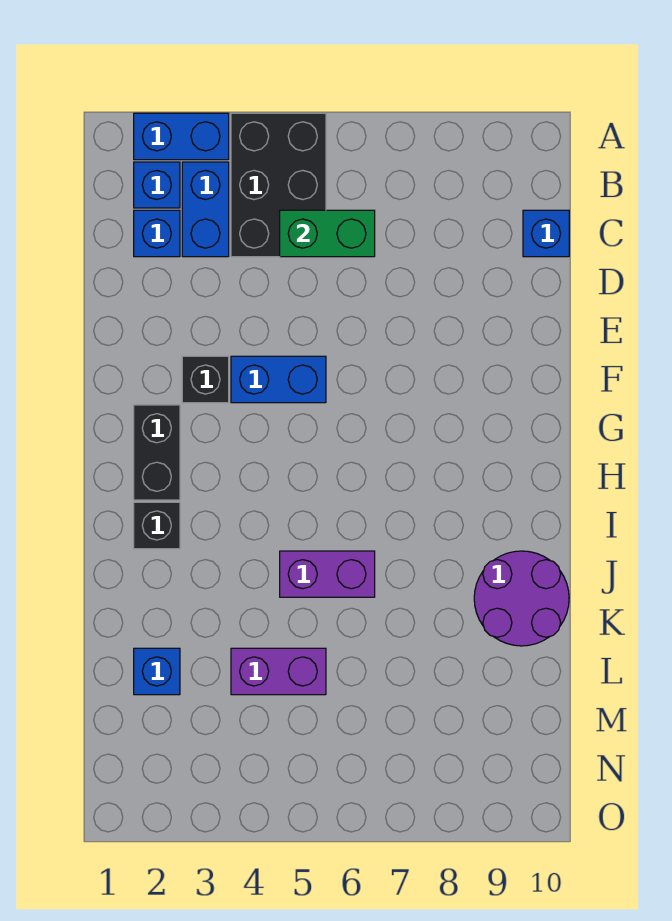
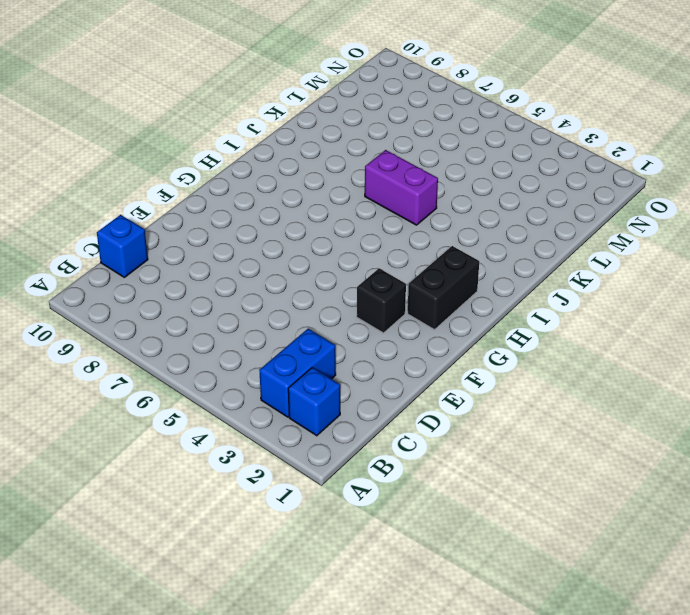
none -> blue 1x2 brick [134,113,229,160]
none -> black 2x3 brick [231,113,326,257]
none -> blue 1x1 brick [134,210,180,257]

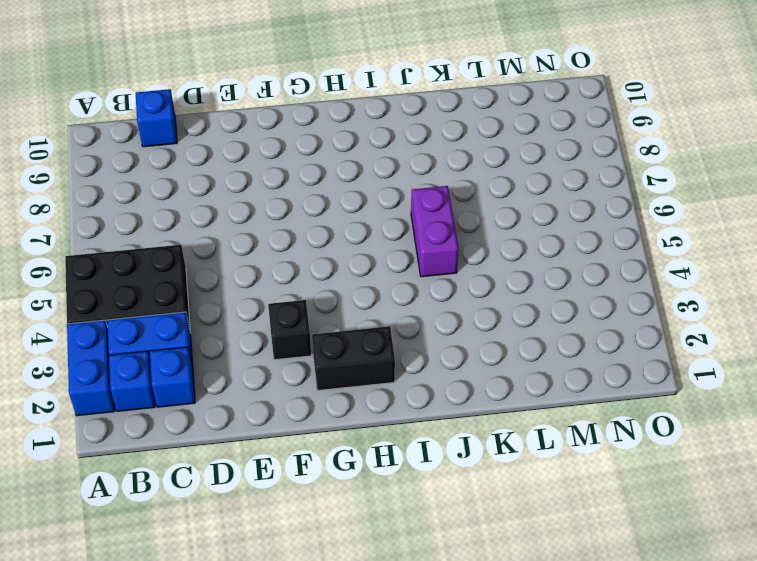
none -> blue 1x2 brick [231,356,326,403]
none -> black 1x1 brick [134,502,180,549]
none -> purple 2x2 round brick [474,551,569,646]

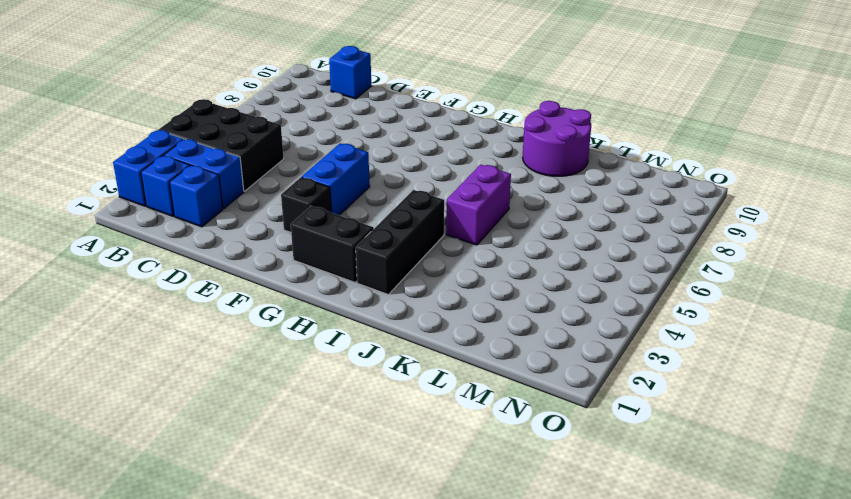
black 1x3 brick [356,190,444,295] -> black 1x1 brick [134,502,180,549]
none -> blue 1x1 brick [134,648,180,695]
none -> purple 1x2 brick [231,648,326,695]
none -> green 1x2 brick [280,210,375,257]

